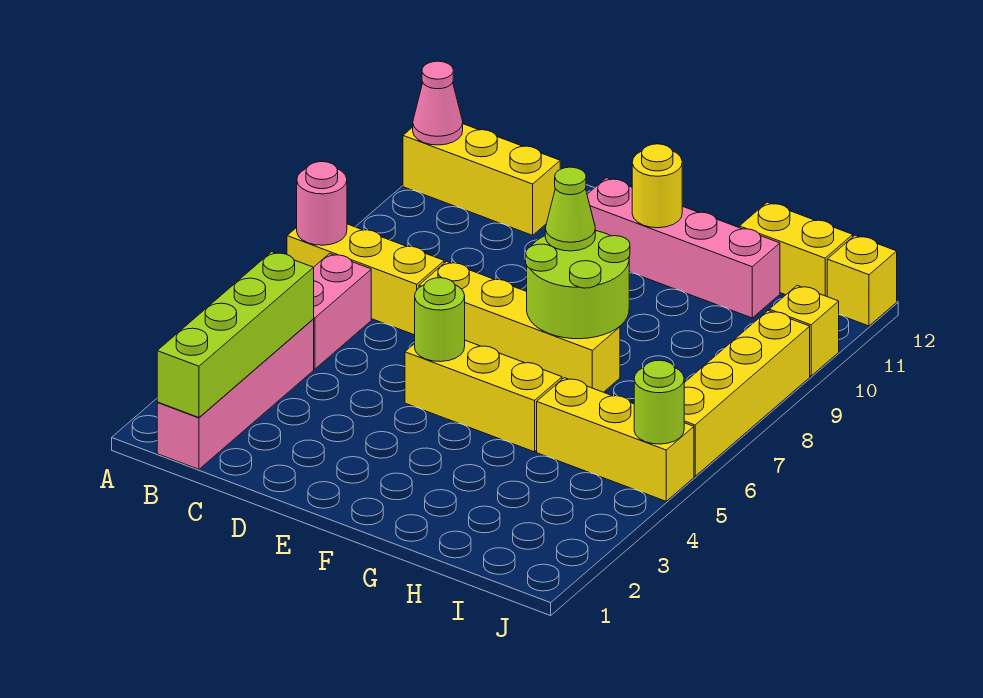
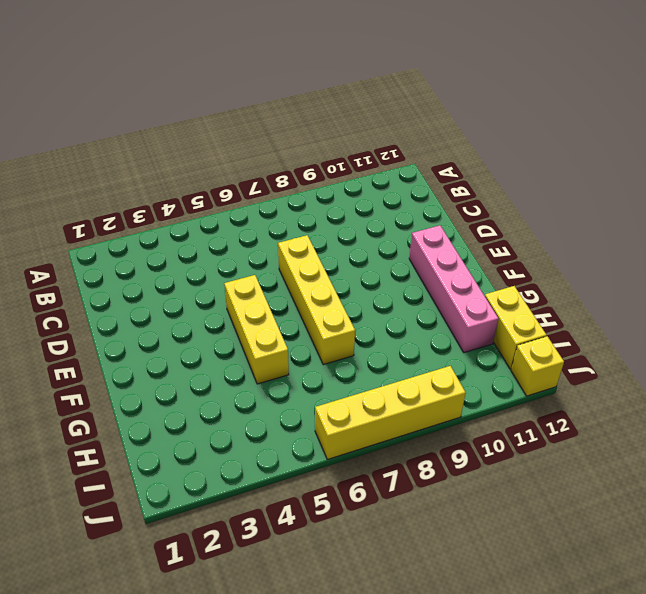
none -> yellow 1x3 brick [287,224,444,335]
none -> yellow 1x3 brick [403,124,560,235]
none -> pink 1x4 brick [157,320,314,469]

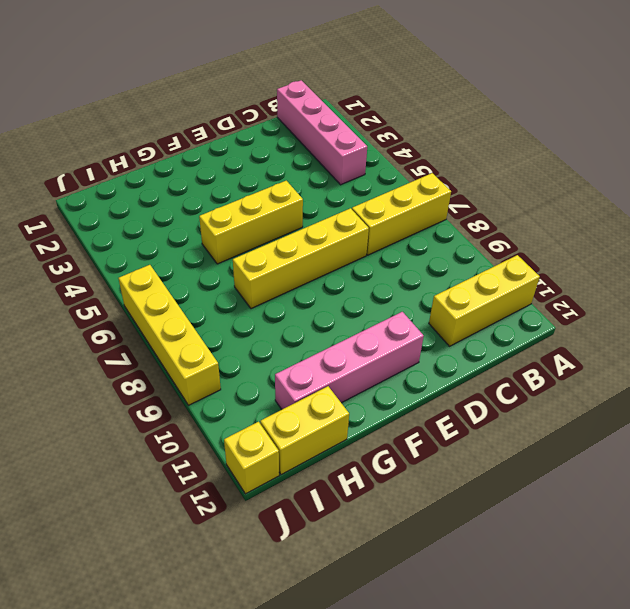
none -> pink 1x2 brick [313,254,371,369]
none -> yellow 1x3 brick [537,378,694,501]
none -> yellow 1x1 brick [769,286,839,376]

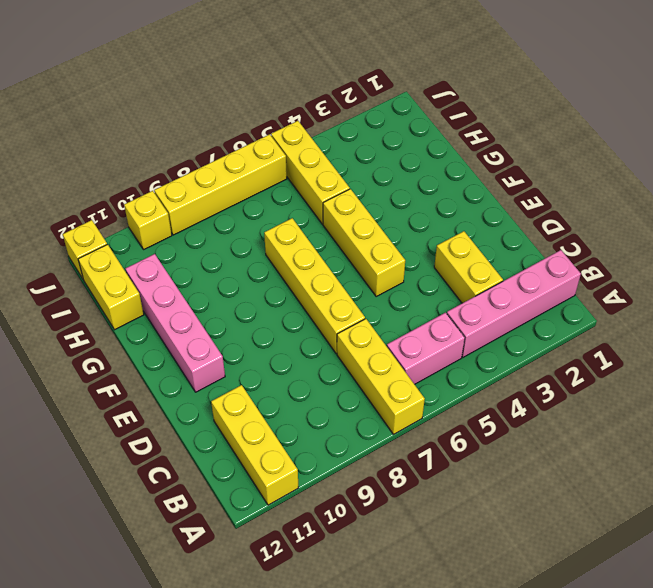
yellow 1x2 brick [434,231,503,303] -> none
none -> pink 1x1 round brick [297,162,347,245]
none -> pink 1x1 cone [413,61,463,145]
none -> lime 1x4 brick [157,252,314,418]

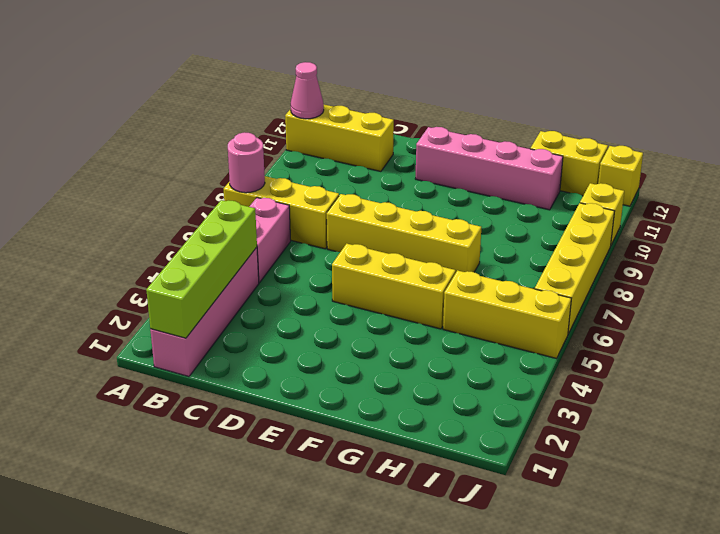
none -> lime 1x1 round brick [415,278,465,362]
none -> lime 2x2 round brick [526,231,630,339]
none -> yellow 1x1 round brick [632,144,682,228]

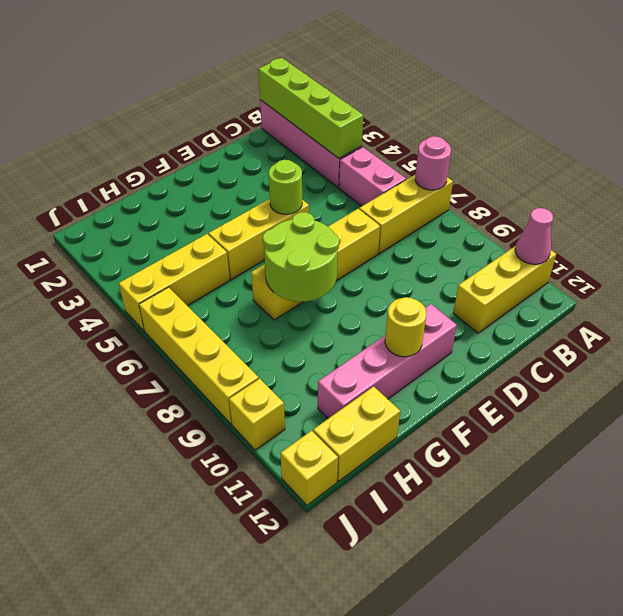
none -> lime 1x1 round brick [634,360,684,444]
none -> lime 1x1 cone [545,167,595,251]

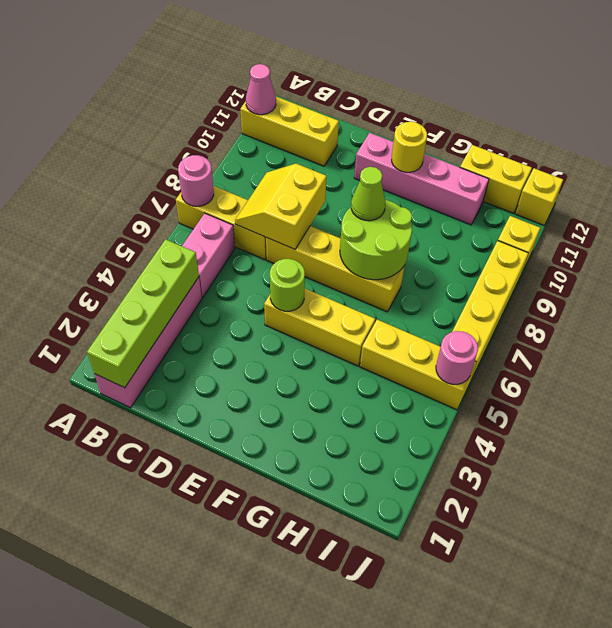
yellow 2x2 slope [235,164,326,249] -> none
pink 1x1 round brick [436,331,478,384] -> lime 1x1 round brick [634,360,684,444]

